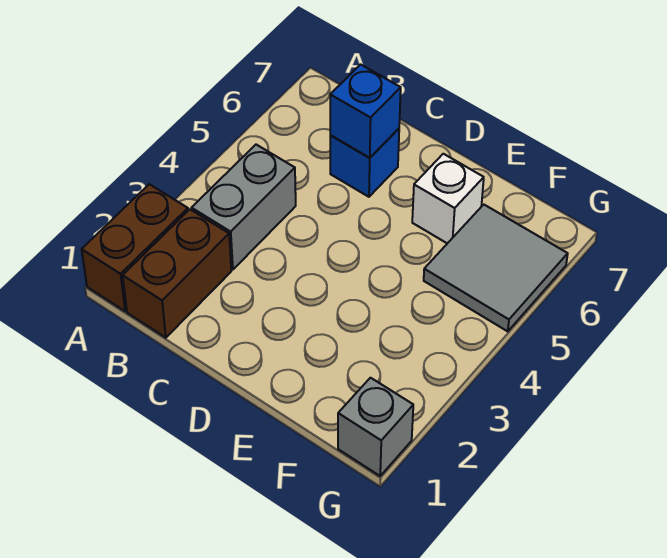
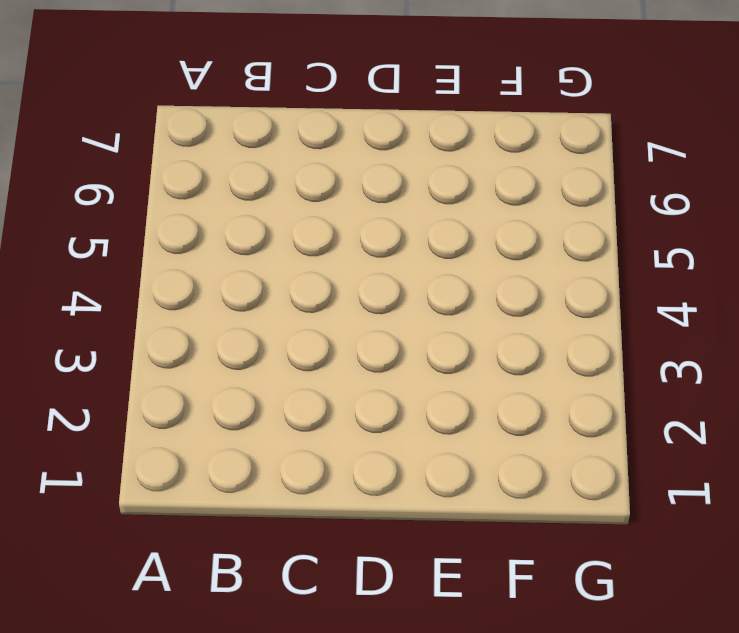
none -> brown 1x2 brick [82,184,188,311]
none -> brown 1x2 brick [123,210,231,338]

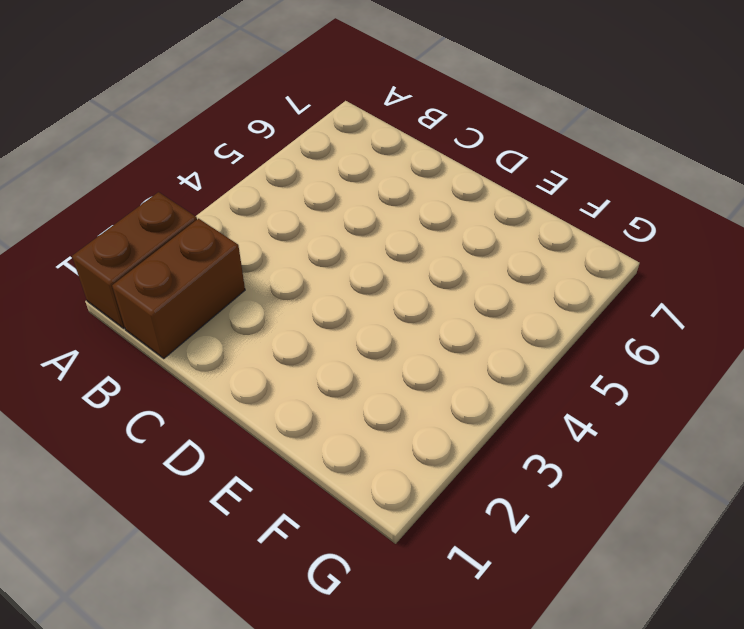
none -> grey 1x2 brick [192,145,296,270]
none -> blue 1x1 brick [330,129,399,197]

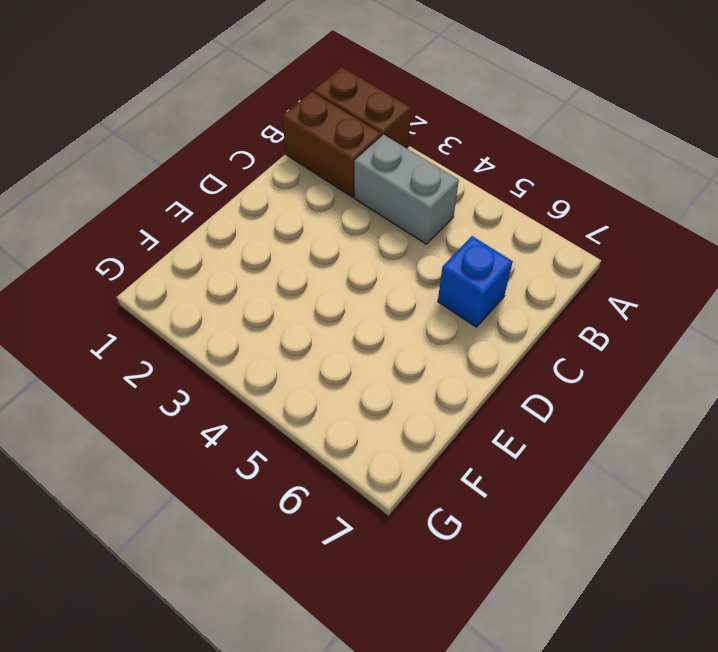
none -> white 1x1 brick [412,154,484,243]
none -> grey 2x2 tile [424,205,568,331]

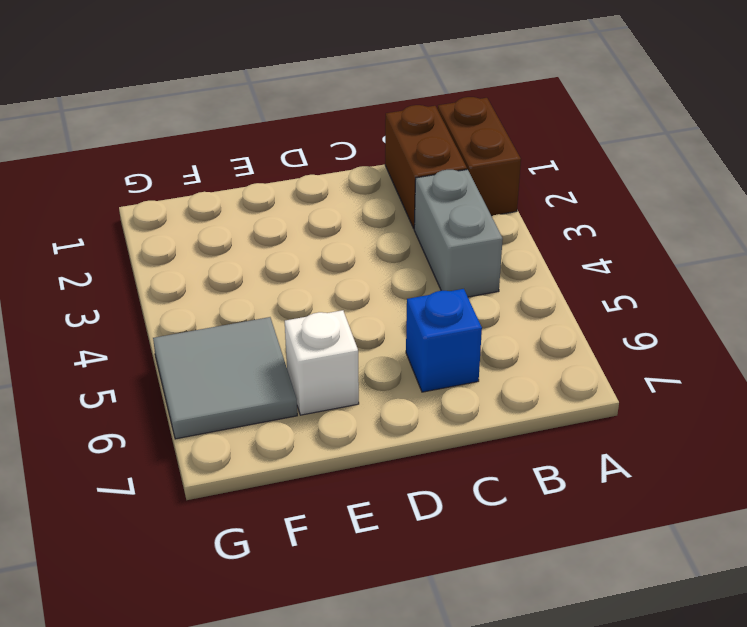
none -> grey 1x1 brick [338,378,413,476]
none -> blue 1x1 brick [330,65,401,158]

